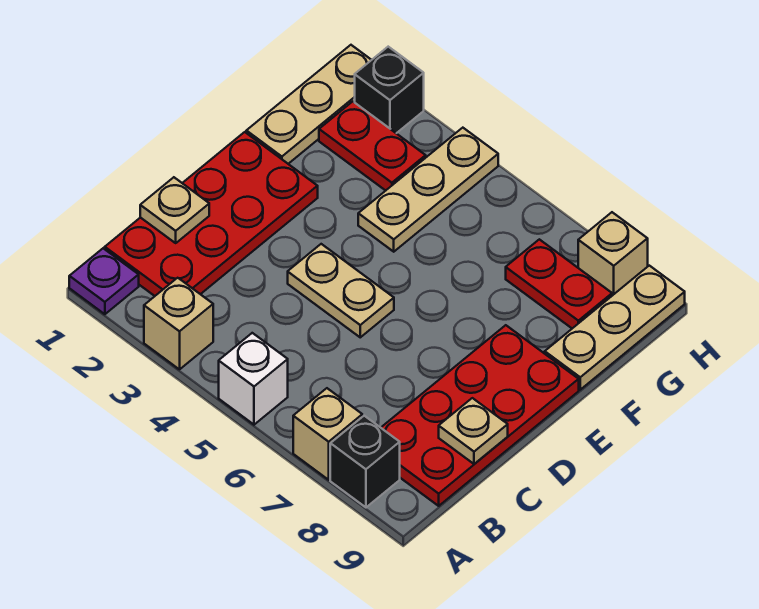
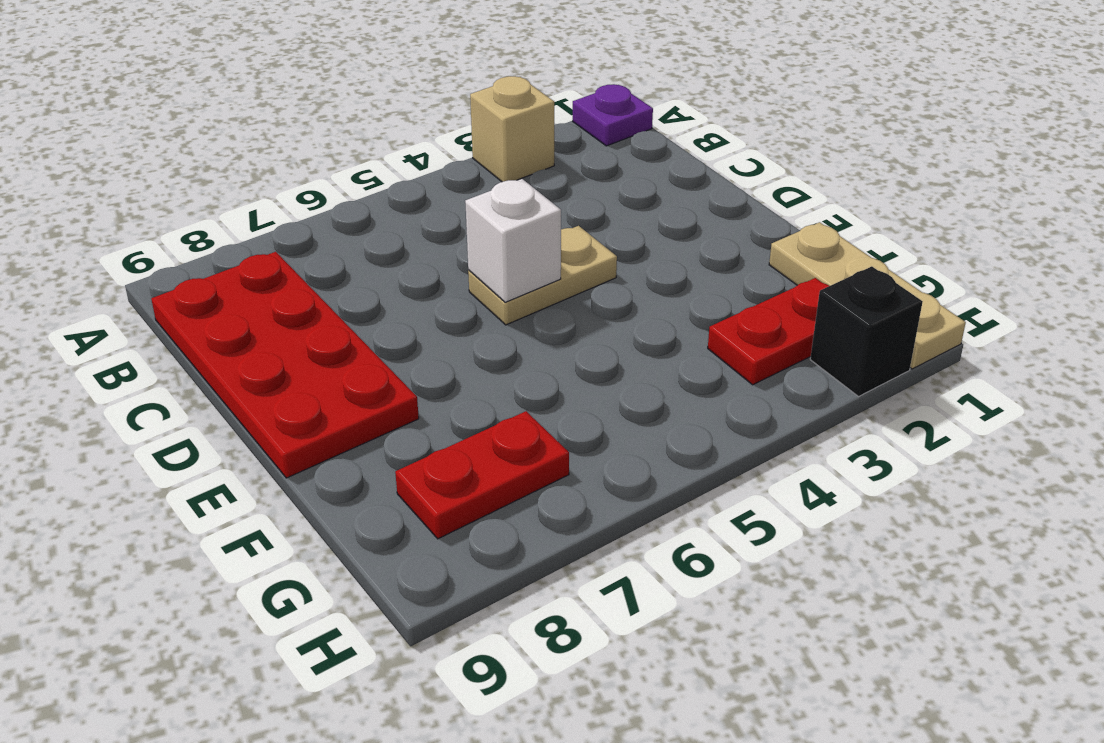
white 1x1 brick [465,179,561,302] -> white 1x1 brick moved to [219,333,288,425]
none -> tan 1x1 brick [293,388,362,480]
none -> black 1x1 brick [330,416,400,507]
none -> red 2x4 plate [105,132,318,296]

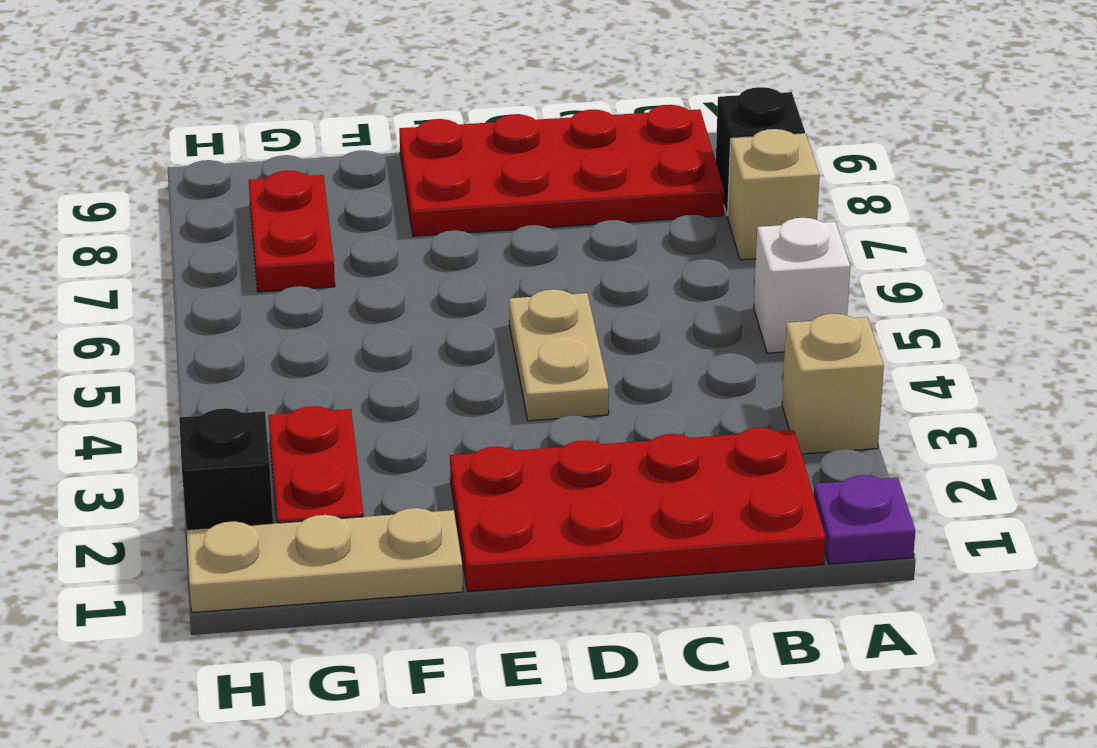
none -> tan 1x3 plate [358,128,498,252]
none -> tan 1x3 plate [545,266,685,390]
none -> tan 1x1 brick [578,212,648,296]

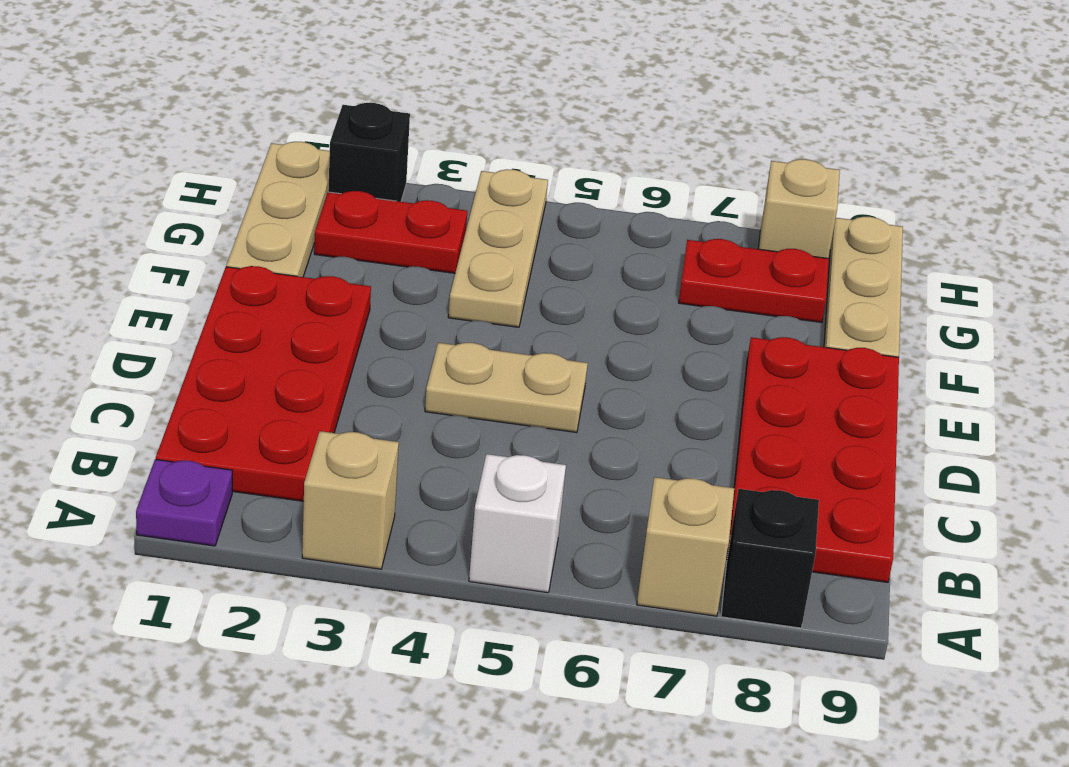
none -> tan 1x1 plate [140,177,209,243]
none -> tan 1x1 plate [439,398,508,464]

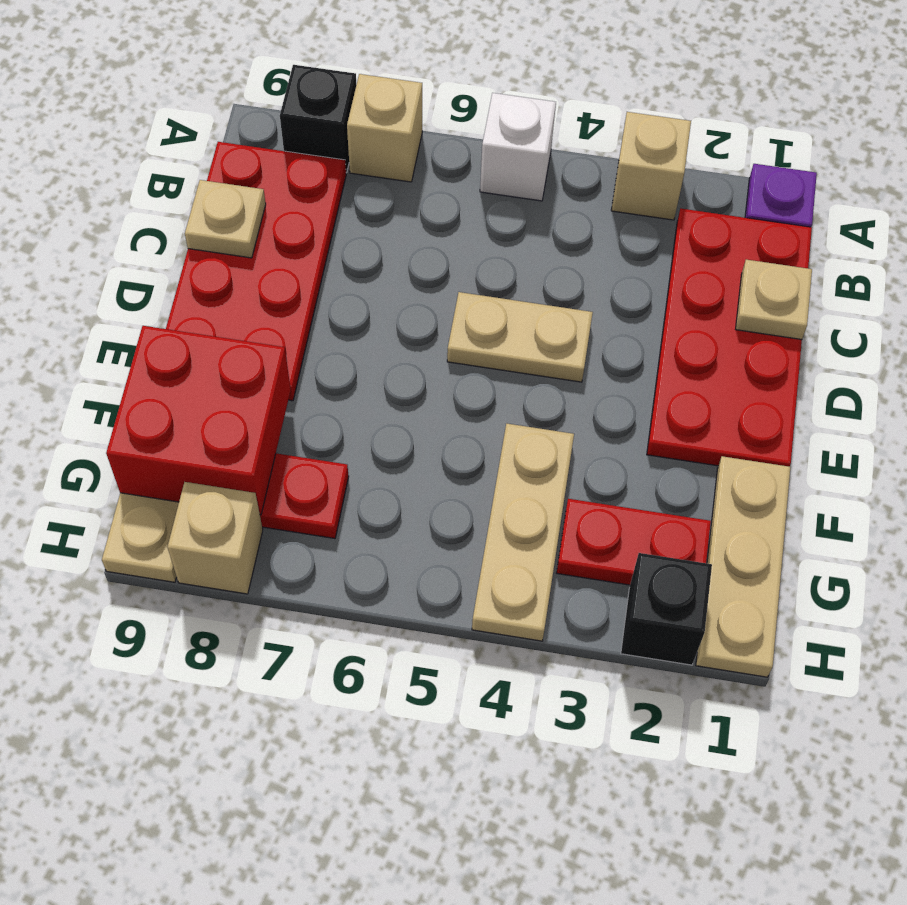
red 2x2 brick [106,326,291,515] -> none

